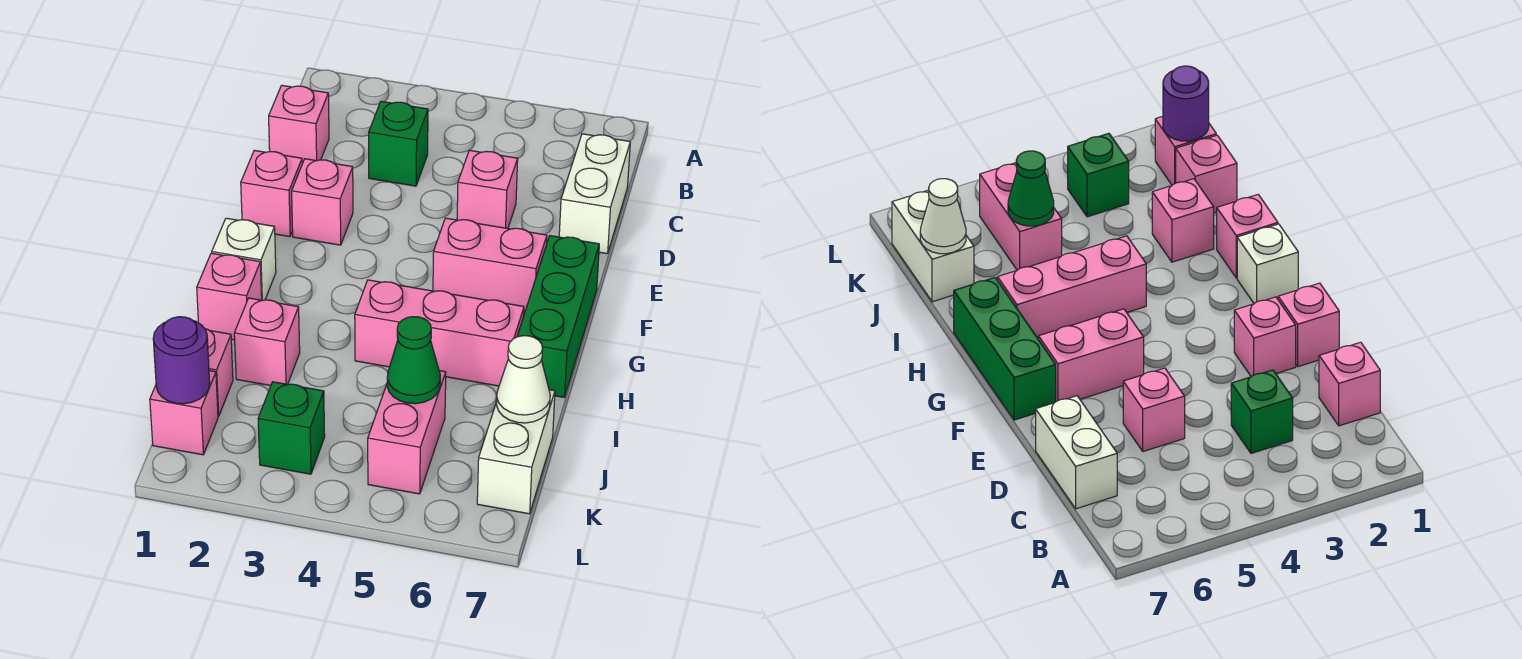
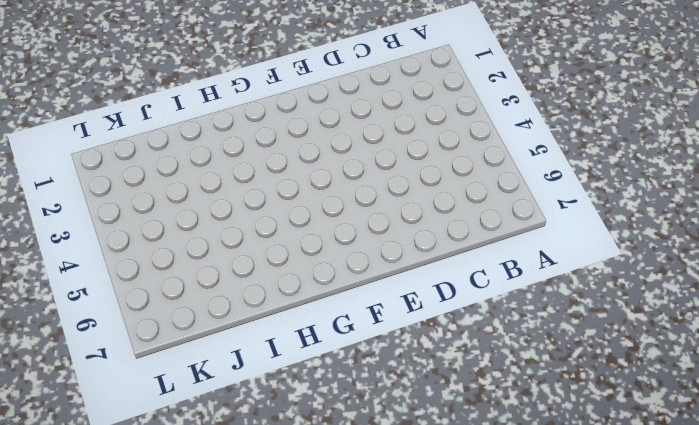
none -> pink 1x1 brick [269,85,329,163]
none -> green 1x1 brick [369,101,428,186]
none -> white 1x2 brick [559,134,630,254]

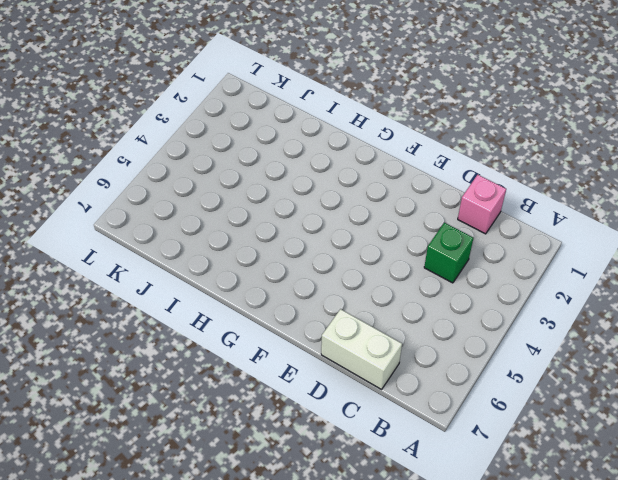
none -> pink 1x1 brick [457,150,518,228]
none -> pink 1x1 brick [241,150,302,237]
none -> pink 1x1 brick [292,159,353,245]

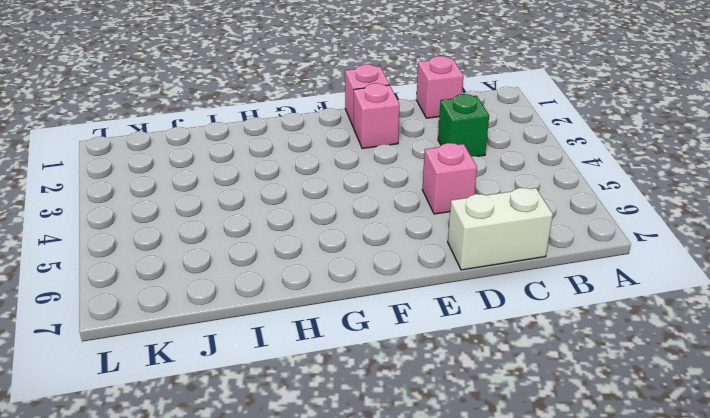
none -> pink 1x2 brick [433,218,547,313]
none -> green 1x3 brick [517,236,599,397]
none -> white 1x1 brick [212,218,276,300]

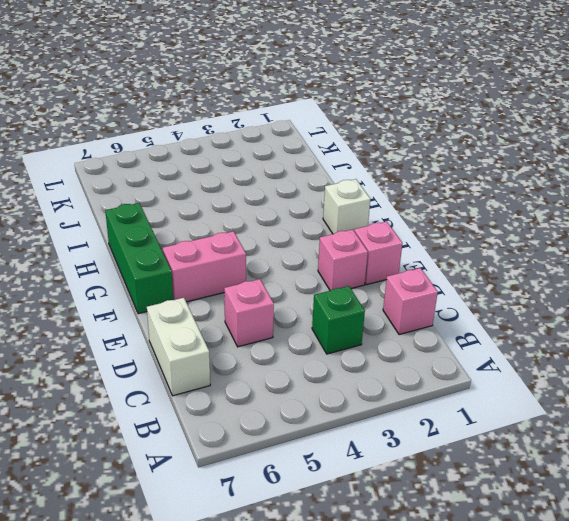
none -> pink 1x1 brick [197,253,262,340]
none -> pink 1x3 brick [355,280,524,386]
none -> pink 1x1 brick [234,298,300,386]

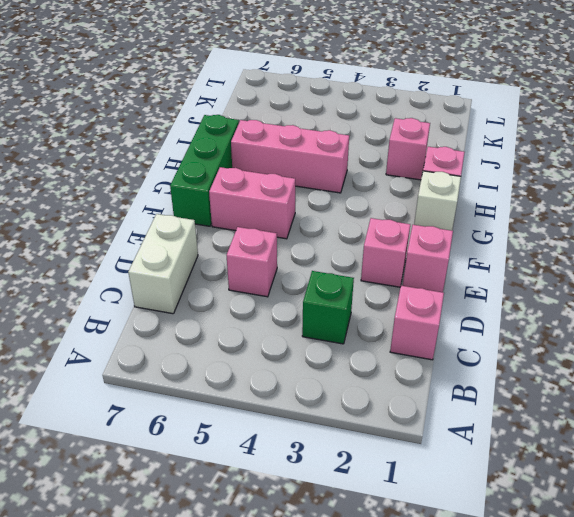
none -> pink 1x1 brick [205,329,233,416]
none -> pink 1x2 brick [368,371,446,494]
none -> white 1x2 brick [477,390,555,514]

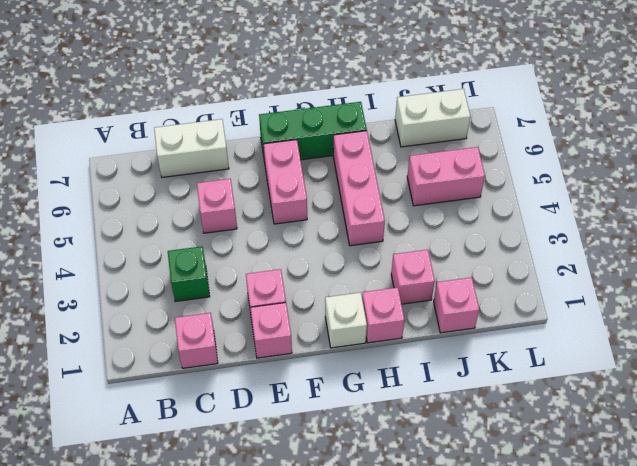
none -> pink 1x1 brick [150,371,218,455]
none -> green 1x1 brick [258,382,325,474]
none -> green 1x1 cone [387,317,440,404]

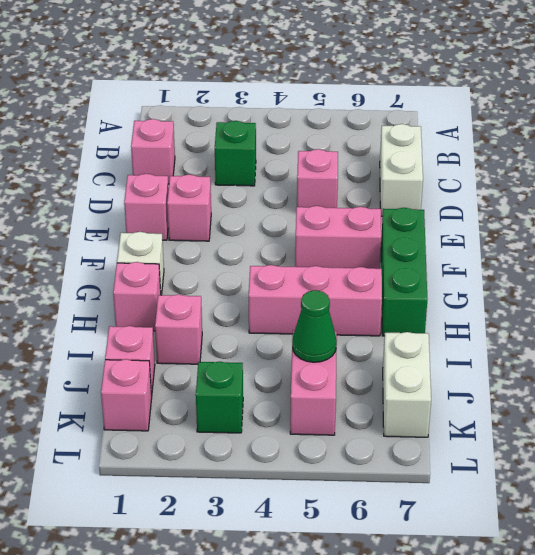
none -> white 1x1 cone [497,336,550,423]
none -> purple 1x1 round brick [153,317,210,404]

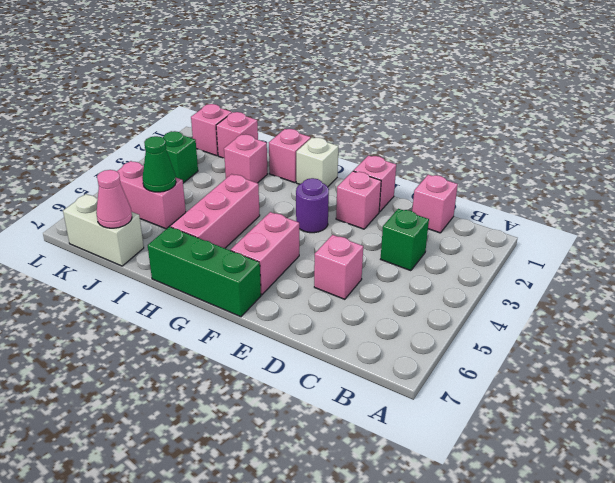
purple 1x1 round brick [296,178,329,233] -> purple 1x1 round brick moved to [153,317,210,404]
pink 1x1 cone [96,170,132,228] -> white 1x1 cone [497,336,550,423]
none -> white 1x2 brick [559,134,630,254]

